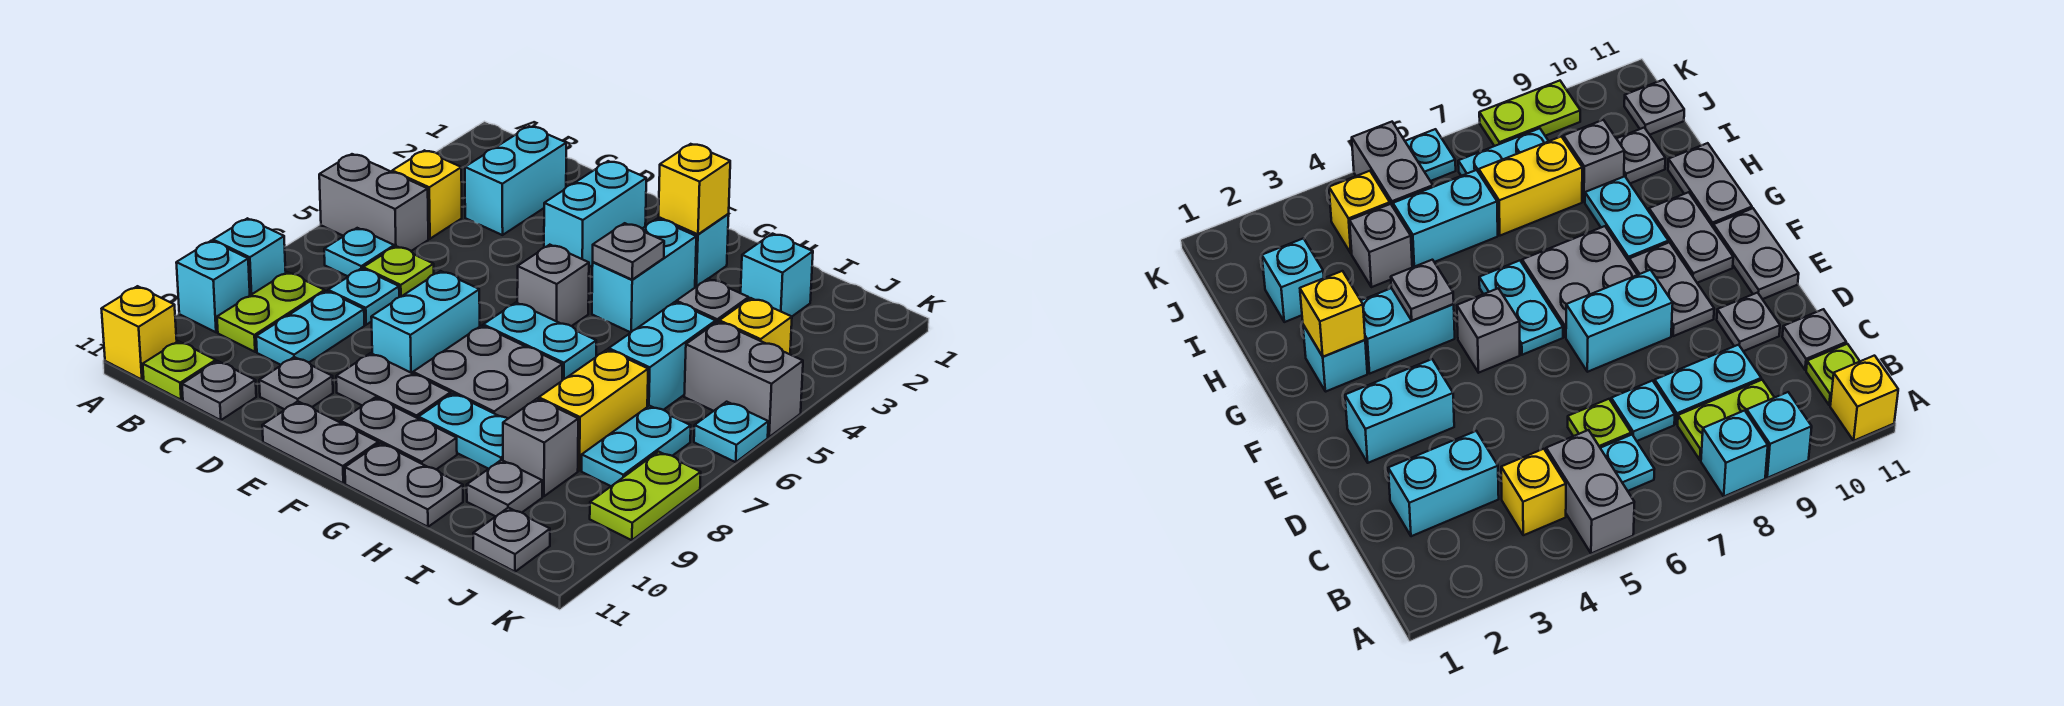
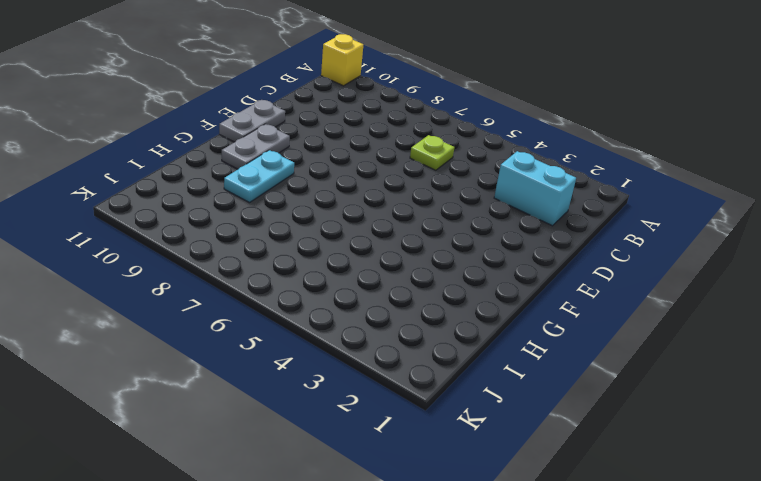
none -> grey 1x2 brick [319,154,428,251]
none -> cyan 1x1 brick [213,218,286,295]
none -> cyan 1x1 brick [176,241,250,332]
none -> yellow 1x1 brick [392,150,462,239]

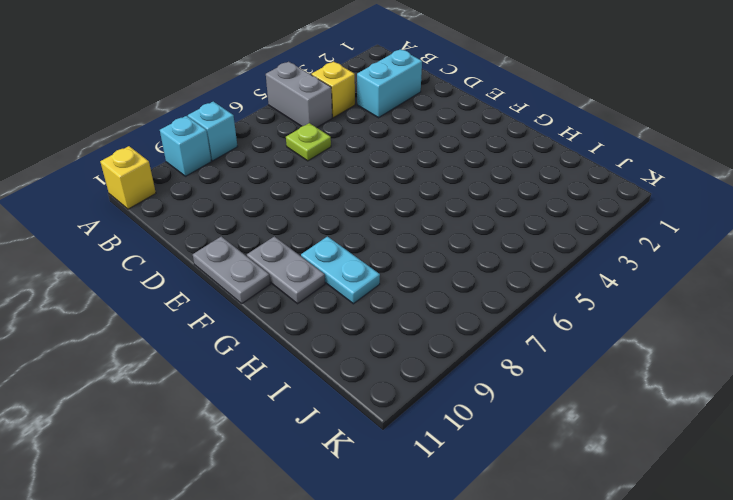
none -> cyan 1x1 plate [324,228,394,276]
none -> lime 1x2 plate [217,272,325,352]
none -> lime 1x1 plate [143,341,216,400]
none -> cyan 1x1 plate [328,268,399,325]

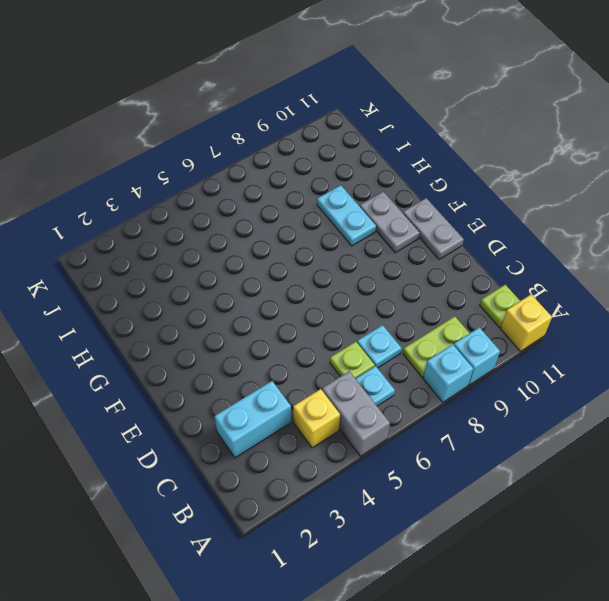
none -> cyan 1x2 plate [256,291,364,365]
none -> grey 1x1 plate [182,361,256,420]
none -> grey 1x1 plate [259,357,333,409]
none -> cyan 1x2 brick [544,161,646,267]

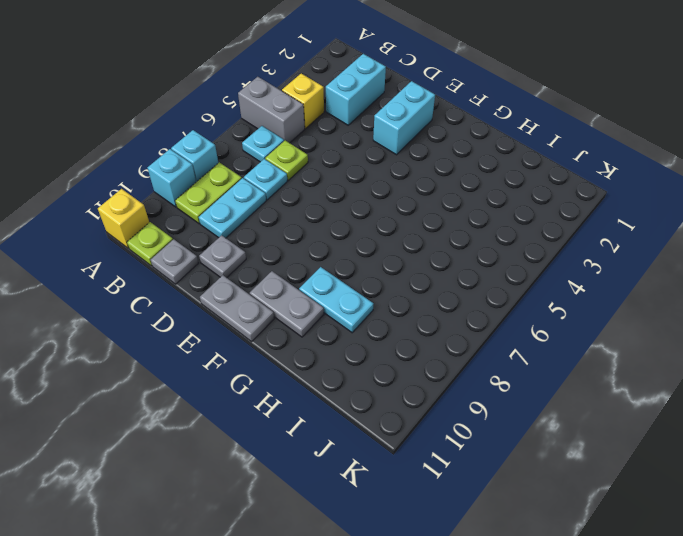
none -> cyan 1x2 brick [371,271,480,373]
none -> grey 1x2 plate [336,353,451,419]
none -> grey 1x1 brick [517,245,589,326]
none -> cyan 1x2 plate [483,303,596,379]

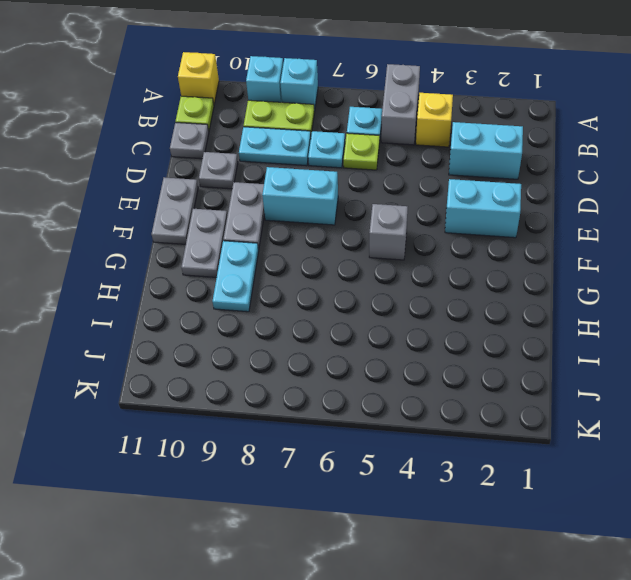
none -> cyan 1x2 plate [483,303,596,379]
none -> grey 2x2 plate [413,326,562,419]
none -> cyan 1x1 brick [659,214,729,287]
none -> cyan 1x2 brick [592,219,696,332]

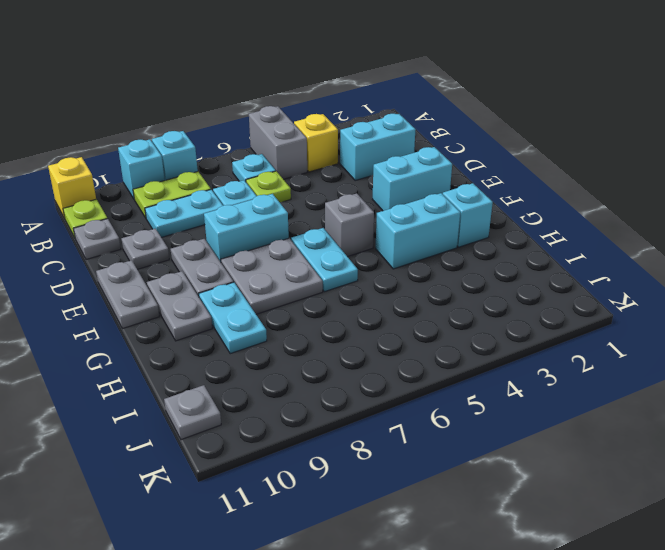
none -> grey 1x2 plate [345,443,463,527]
none -> cyan 1x1 brick [741,234,813,316]
none -> grey 1x1 brick [676,279,749,322]
none -> cyan 1x2 brick [609,302,716,410]

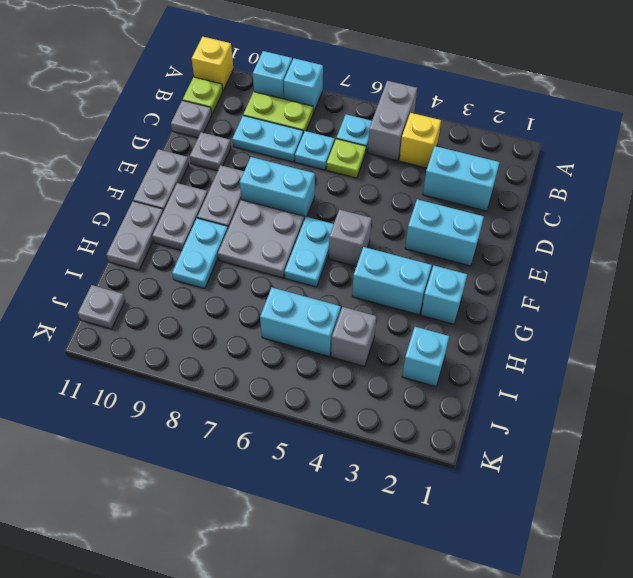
none -> yellow 1x2 brick [539,349,648,471]
none -> grey 1x1 brick [503,399,578,496]
none -> grey 1x1 plate [467,460,542,517]
none -> yellow 1x1 brick [719,298,792,354]

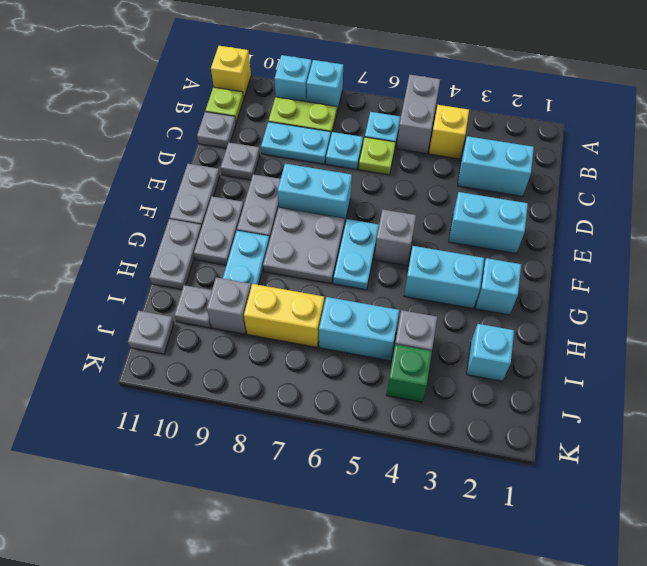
green 1x1 brick [386,344,432,402] -> yellow 1x1 brick [719,298,792,354]
none -> grey 1x2 brick [684,322,803,437]
none -> cyan 1x2 plate [582,406,691,486]
none -> cyan 1x1 plate [694,402,768,462]
none -> lime 1x2 plate [590,452,701,540]

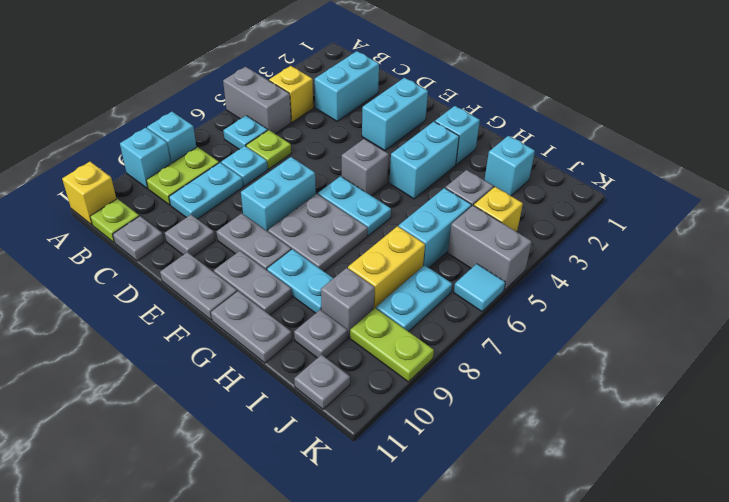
lime 1x2 plate [350,308,434,382] -> lime 1x2 plate turned to [590,452,701,540]
cyan 1x1 tile [454,264,505,311] -> cyan 1x1 plate [694,402,768,462]
none -> yellow 1x1 brick [659,144,730,234]
none -> grey 1x1 plate [593,223,664,280]

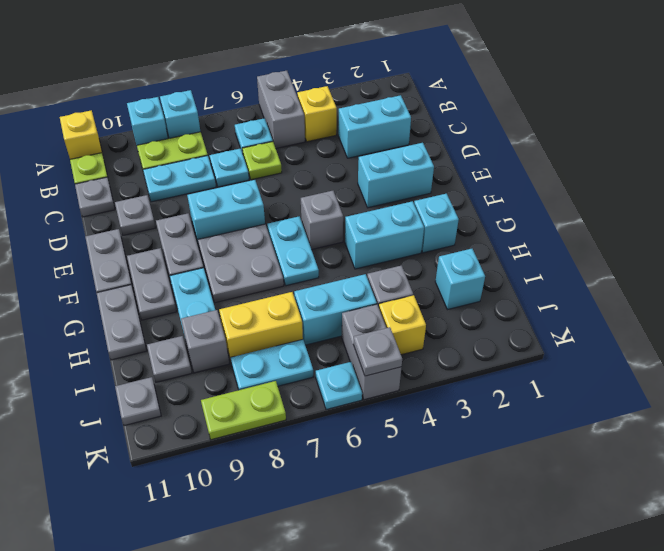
grey 1x1 plate [353,327,402,376] -> grey 1x1 plate moved to [593,223,664,280]
none -> yellow 1x1 brick [659,144,730,234]

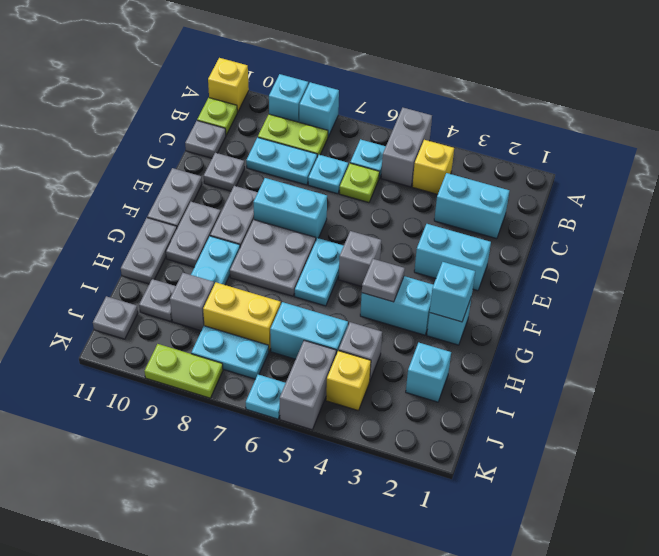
cyan 1x1 brick [430,262,475,322] -> yellow 1x1 brick [659,144,730,234]

